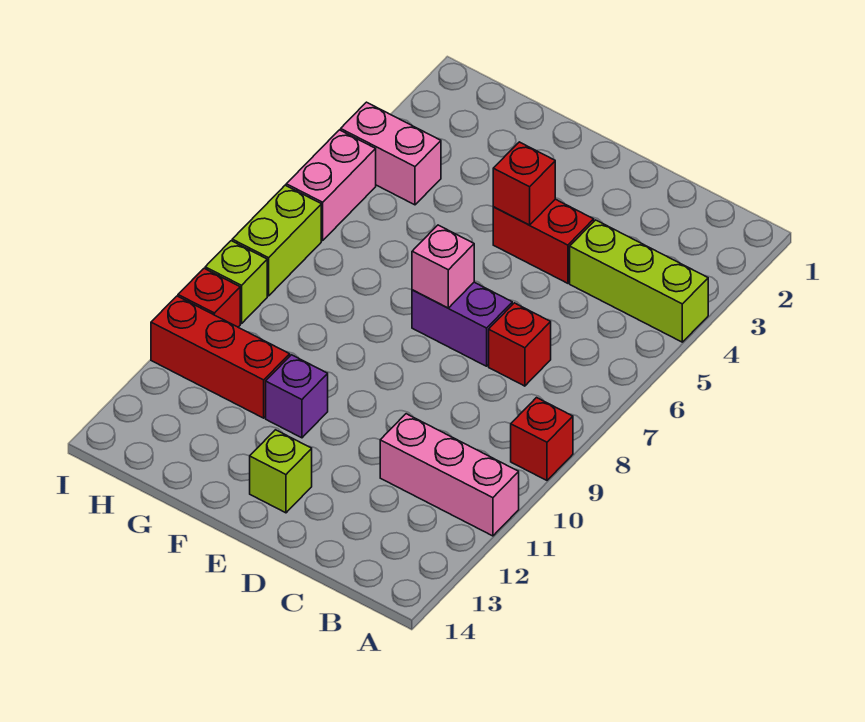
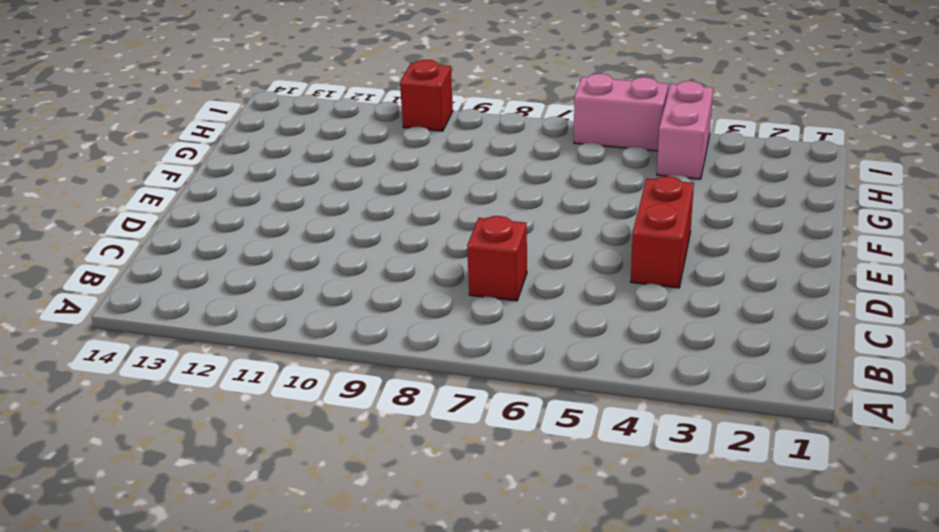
none -> lime 1x3 brick [570,220,708,342]
none -> red 1x1 brick [511,398,573,480]
none -> pink 1x3 brick [380,414,519,536]

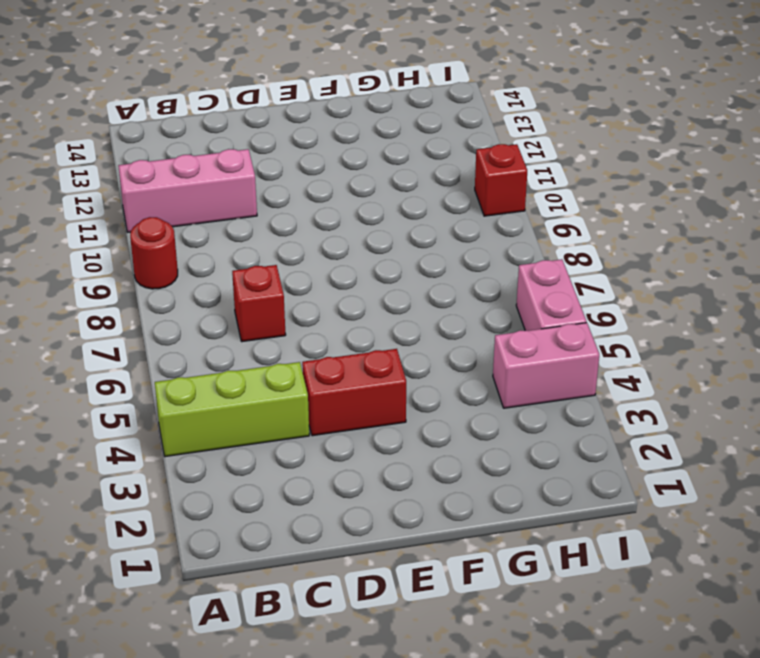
red 1x1 round brick [130,217,178,289] -> red 1x1 brick [511,398,573,480]
none -> purple 1x2 brick [412,282,512,366]
none -> lime 1x1 brick [250,430,312,513]
none -> purple 1x1 brick [266,355,328,438]

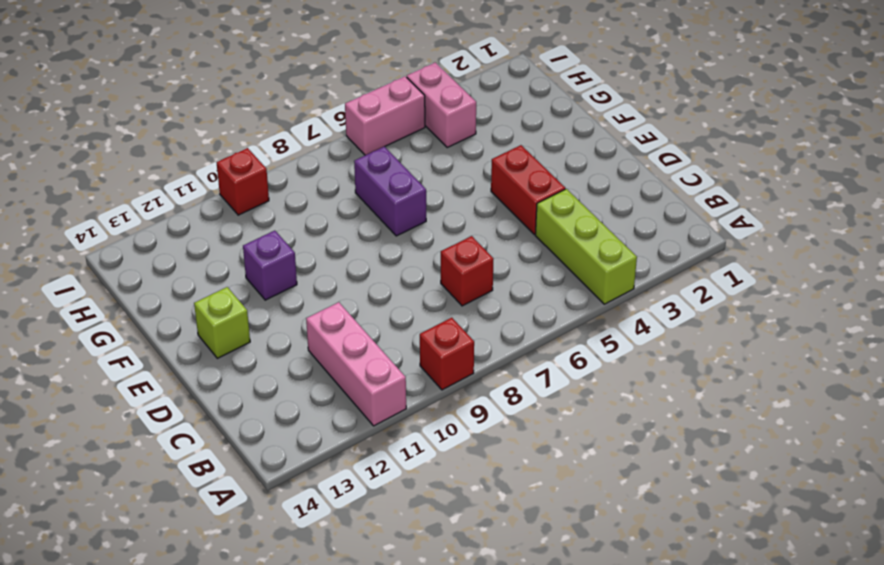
purple 1x2 brick [354,147,426,236] -> purple 1x2 brick moved to [412,282,512,366]
none -> red 1x3 brick [151,296,290,418]
none -> lime 1x2 brick [232,185,321,296]
none -> lime 1x1 brick [205,241,267,324]

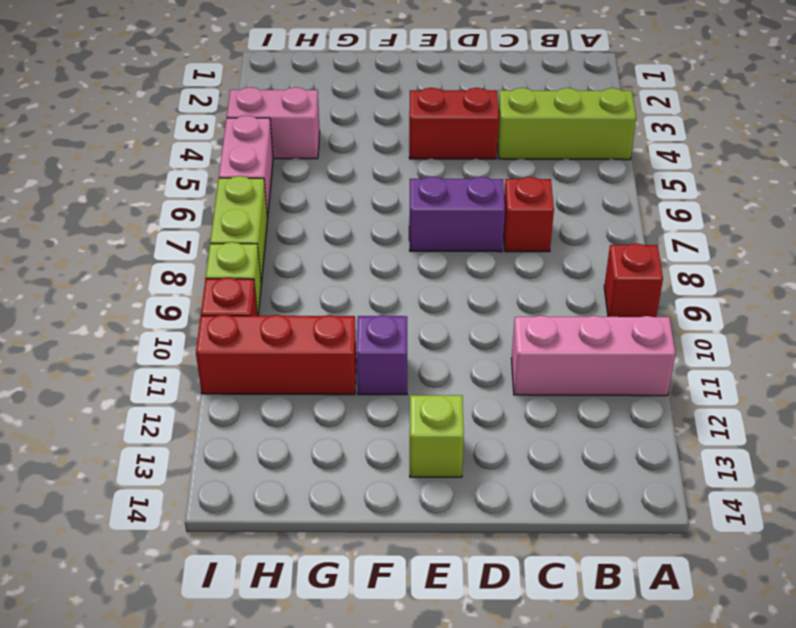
none -> red 1x1 brick [493,142,555,225]
none -> pink 1x1 brick [412,225,474,308]

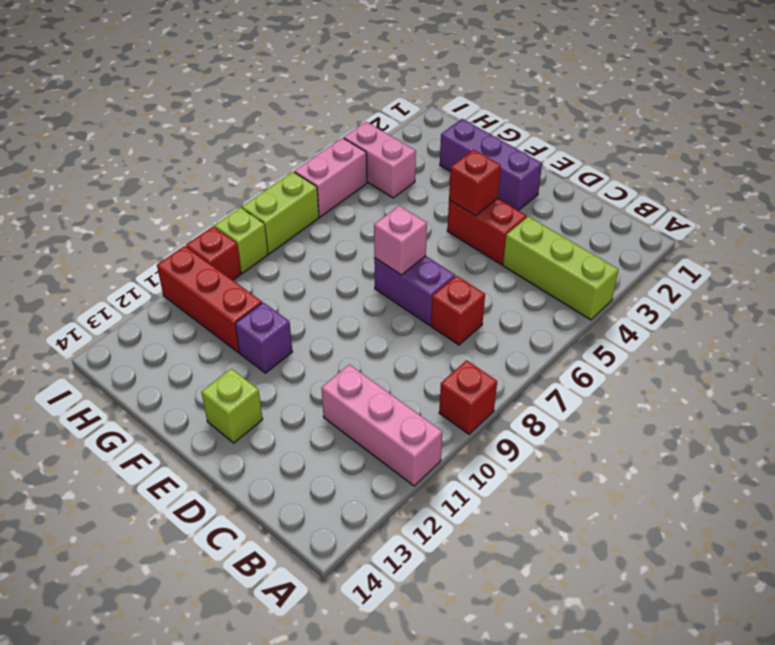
purple 1x3 brick [440,119,542,211] -> none

